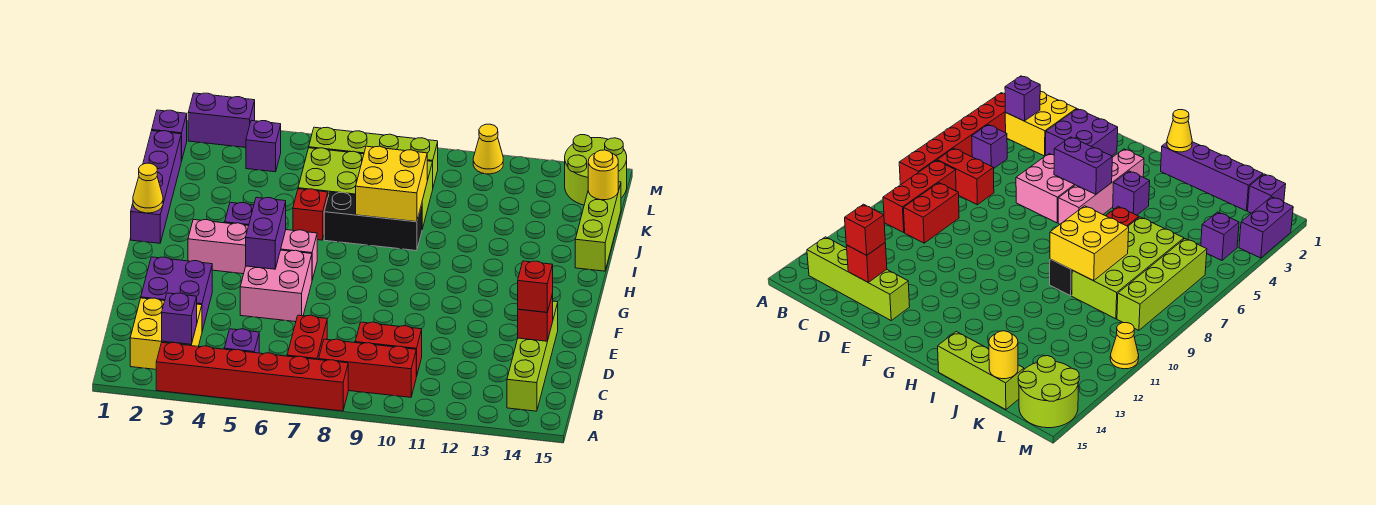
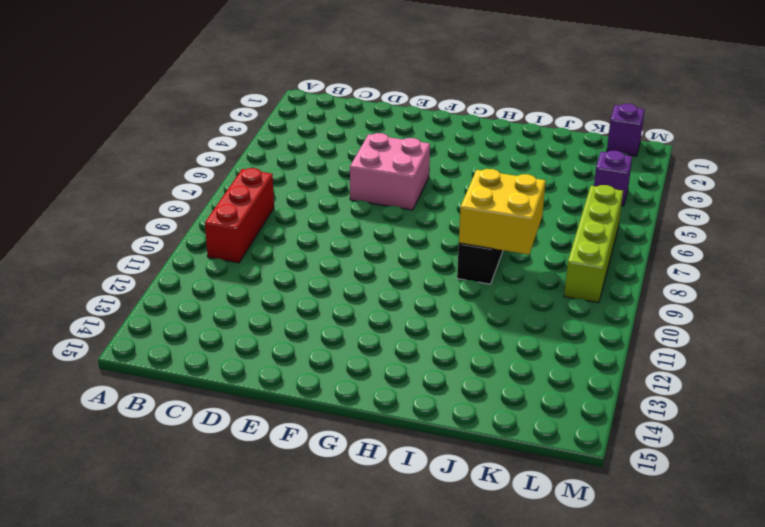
none -> red 1x6 brick [156,343,348,411]
none -> yellow 2x2 brick [130,298,202,369]
none -> purple 1x1 brick [224,329,259,353]

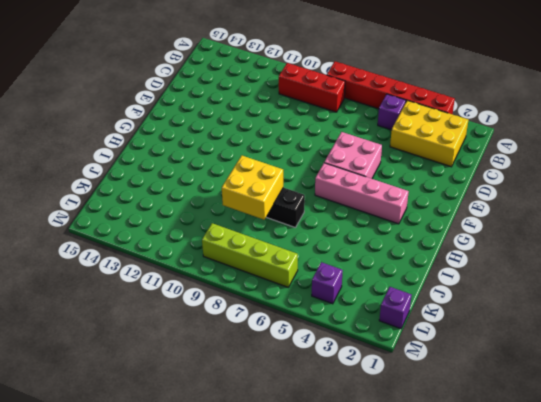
yellow 2x3 brick [390,100,468,167] -> yellow 2x2 brick [130,298,202,369]
none -> red 1x2 brick [287,315,327,360]
none -> lime 1x4 brick [507,301,558,411]
none -> red 1x2 brick [355,322,422,377]

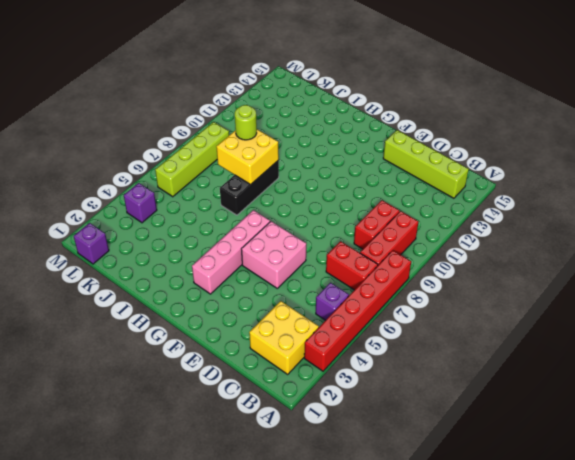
lime 1x1 round brick [235,105,257,140] -> none
none -> purple 2x2 brick [141,257,212,331]
none -> purple 1x4 brick [131,131,181,243]
none -> purple 1x1 brick [225,202,254,226]

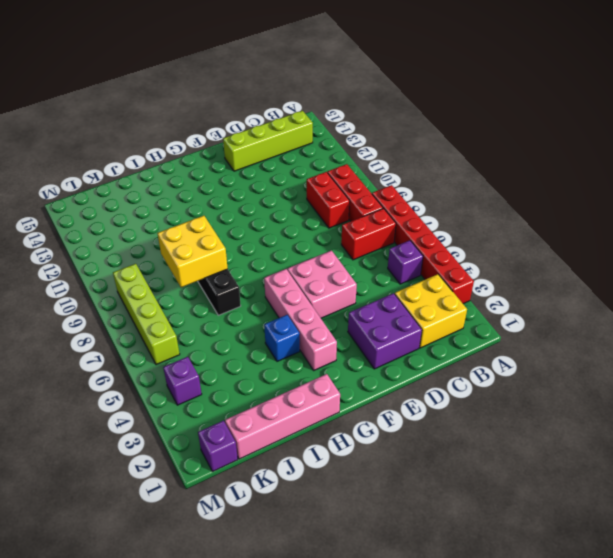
pink 1x4 brick [225,374,340,459] -> purple 1x4 brick [131,131,181,243]
blue 1x1 brick [264,315,300,361] -> purple 1x1 brick [225,202,254,226]
none -> red 1x1 brick [293,189,328,240]
none -> lime 1x3 brick [575,182,621,271]
none -> lime 2x4 brick [298,148,433,229]

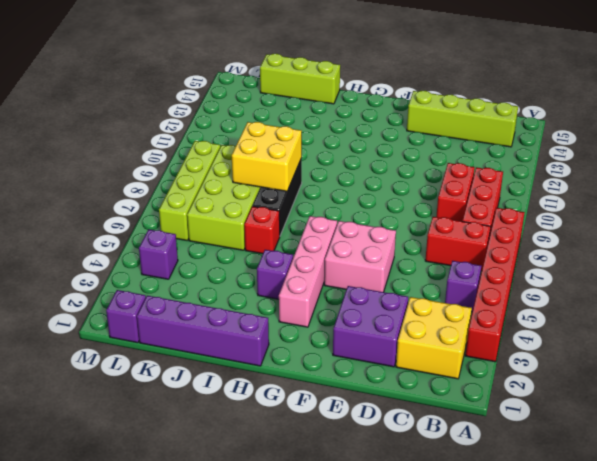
none -> lime 2x2 round brick [565,135,627,205]
none -> purple 1x2 brick [188,93,255,147]
none -> yellow 1x1 cone [473,124,503,174]

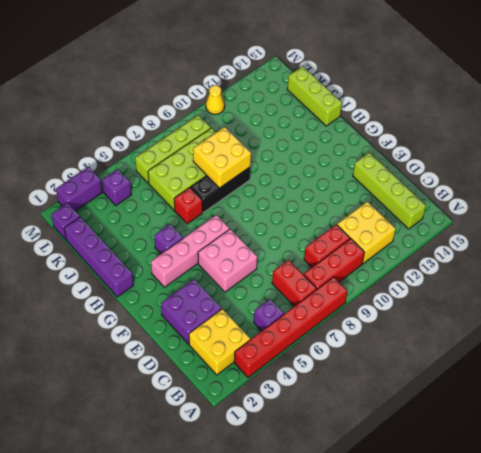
yellow 2x2 brick [337,202,396,264] -> none
none -> lime 2x2 round brick [565,135,627,205]
none -> purple 1x1 brick [162,293,197,344]
none -> red 1x1 brick [518,294,553,341]

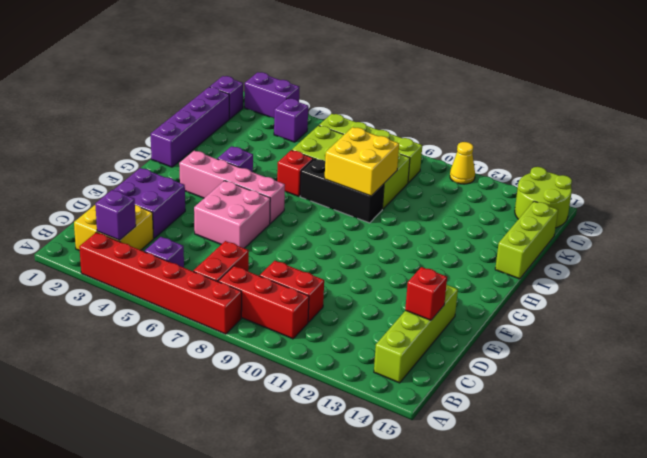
none -> purple 1x2 brick [246,197,286,269]
none -> yellow 1x1 cone [133,163,163,213]
none -> yellow 1x1 round brick [588,150,618,200]

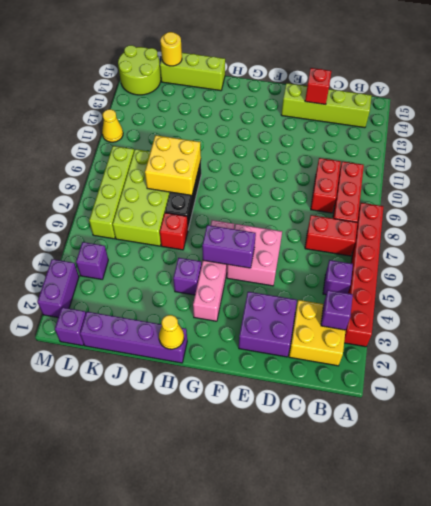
none -> red 1x1 brick [518,261,553,312]

